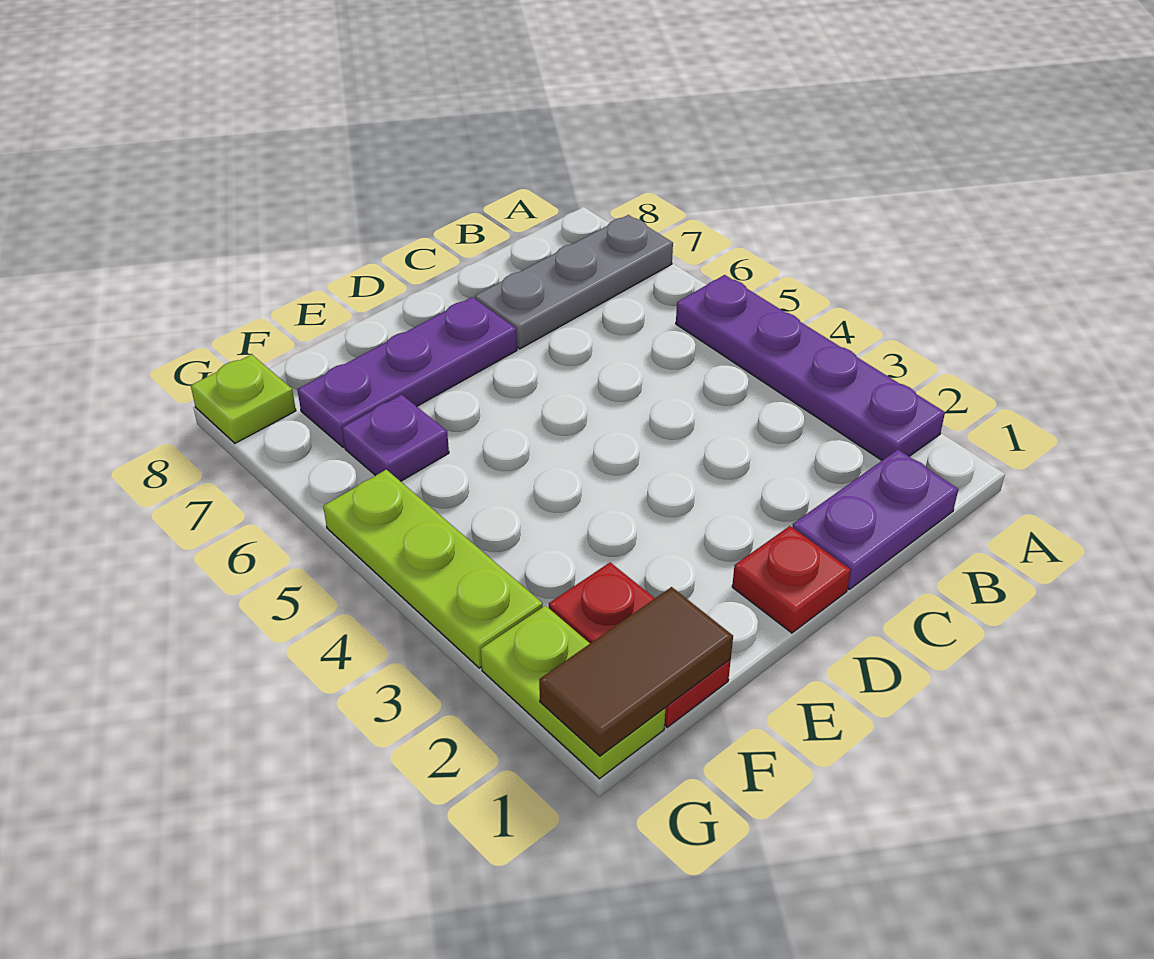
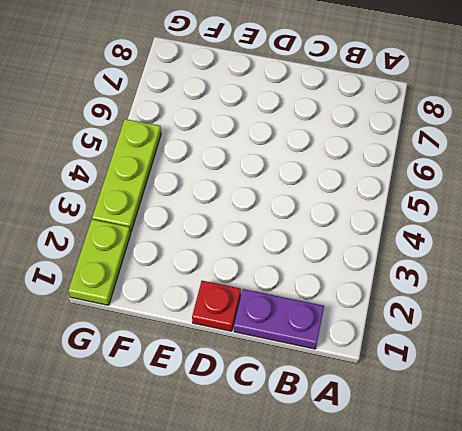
none -> purple 1x4 plate [676,275,945,460]
none -> grey 1x3 plate [475,215,673,349]

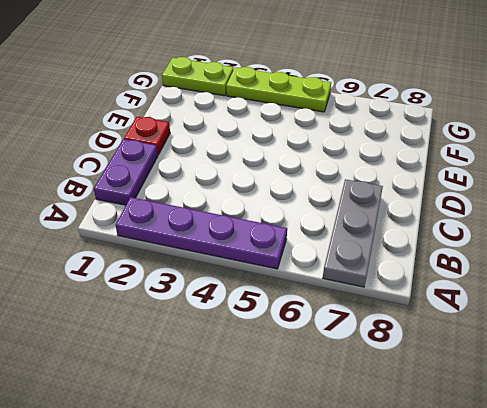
none -> purple 1x3 plate [297,297,517,447]
none -> red 1x2 plate [549,562,731,727]

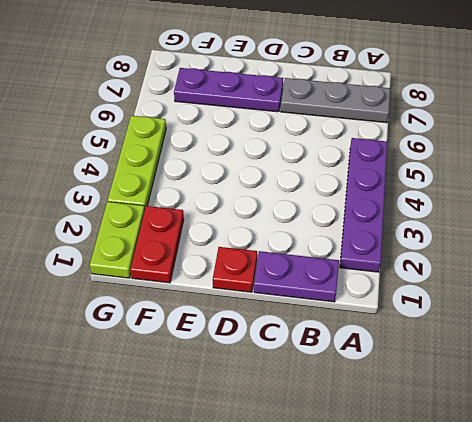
none -> purple 1x1 plate [342,395,449,481]
none -> lime 1x1 plate [191,354,296,443]

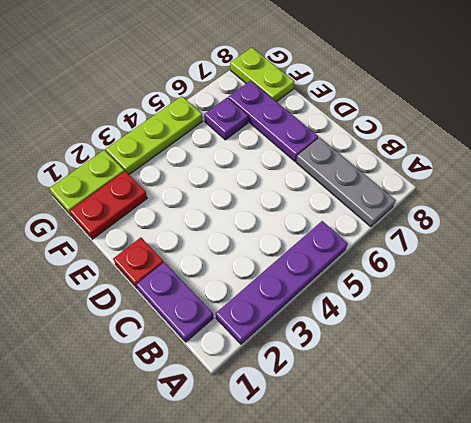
lime 1x2 plate [230,48,294,102] -> lime 1x1 plate [191,354,296,443]
none -> brown 1x2 tile [539,587,733,756]

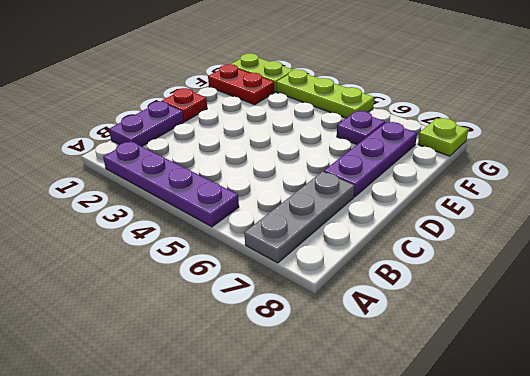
none -> brown 1x2 tile [539,587,733,756]

